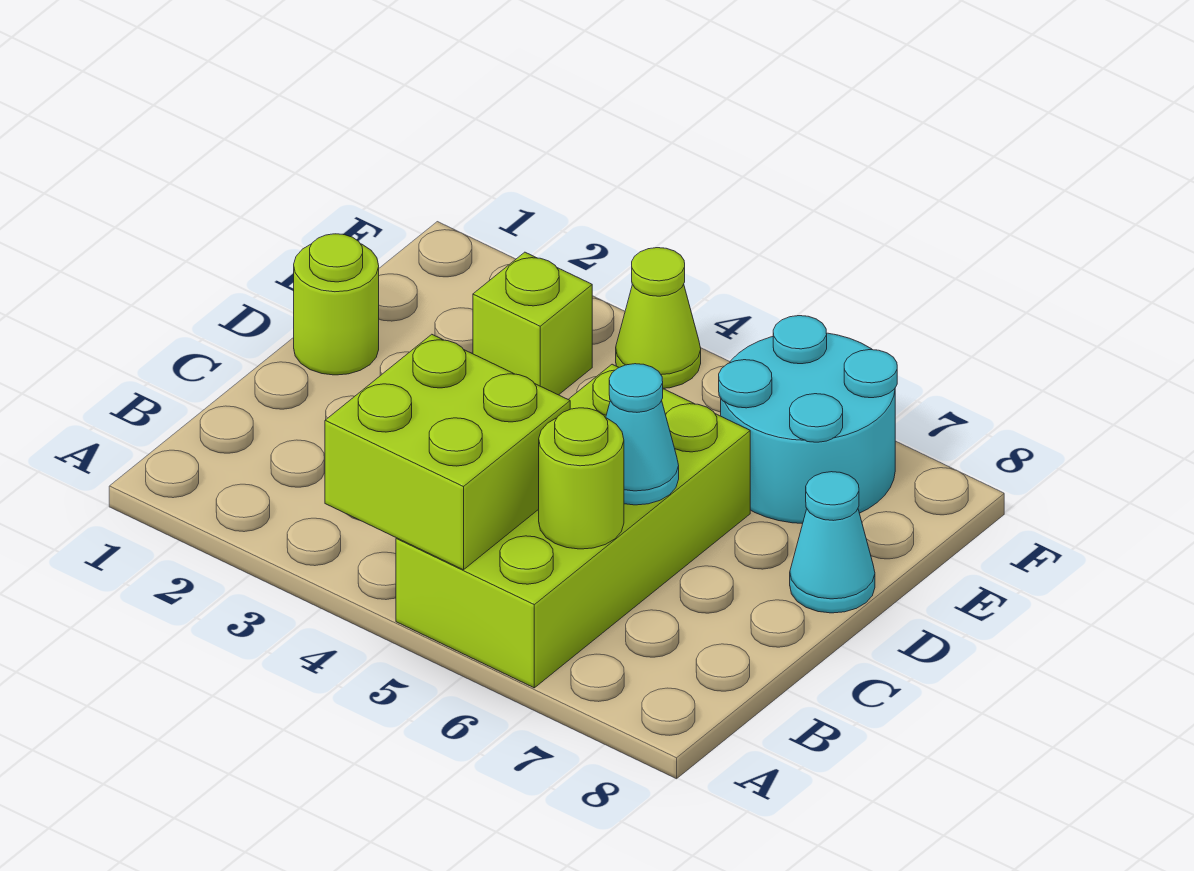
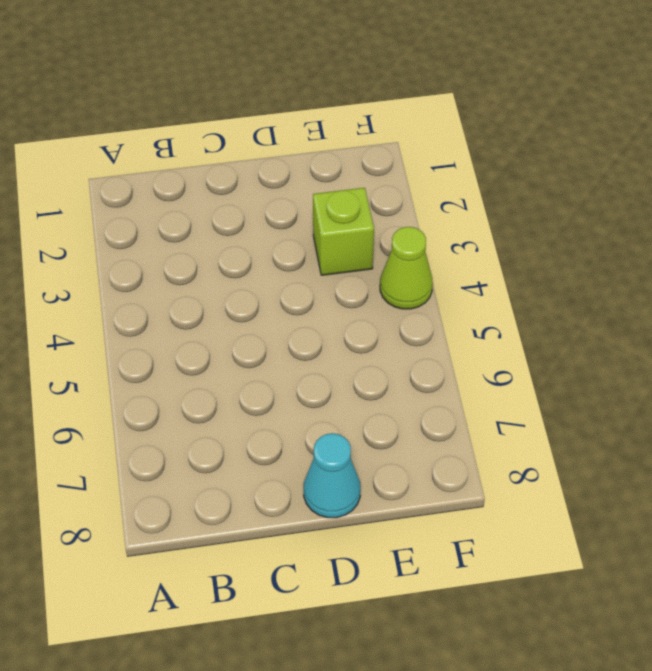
none -> lime 2x4 brick [396,364,750,688]
none -> lime 1x1 round brick [294,234,379,375]

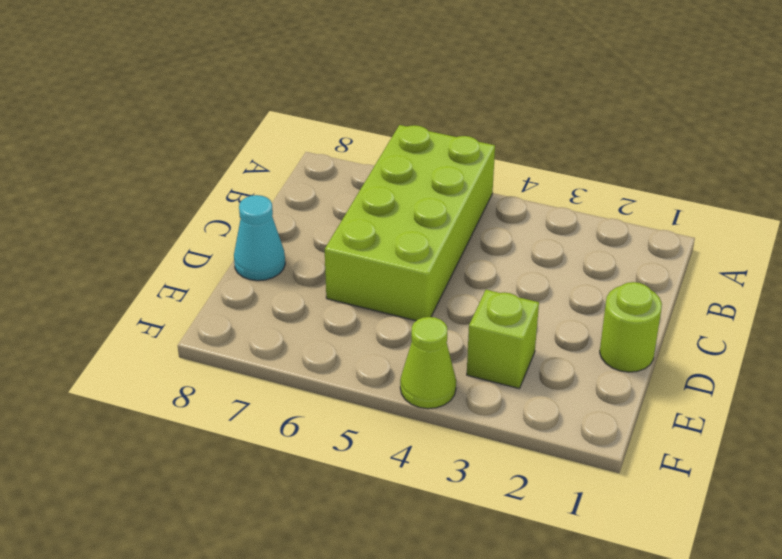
none -> cyan 2x2 round brick [719,316,897,524]
none -> lime 2x2 brick [325,334,570,570]

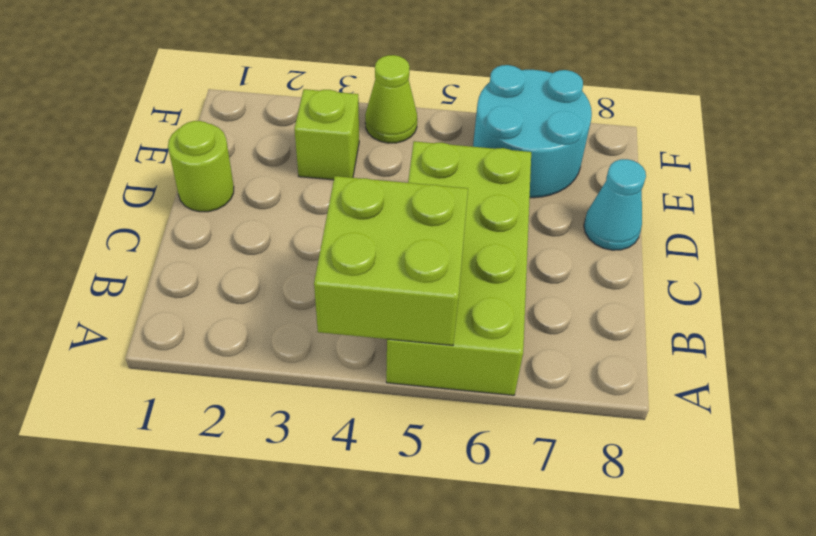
none -> lime 1x1 round brick [539,408,624,549]
none -> cyan 1x1 cone [606,364,679,505]

